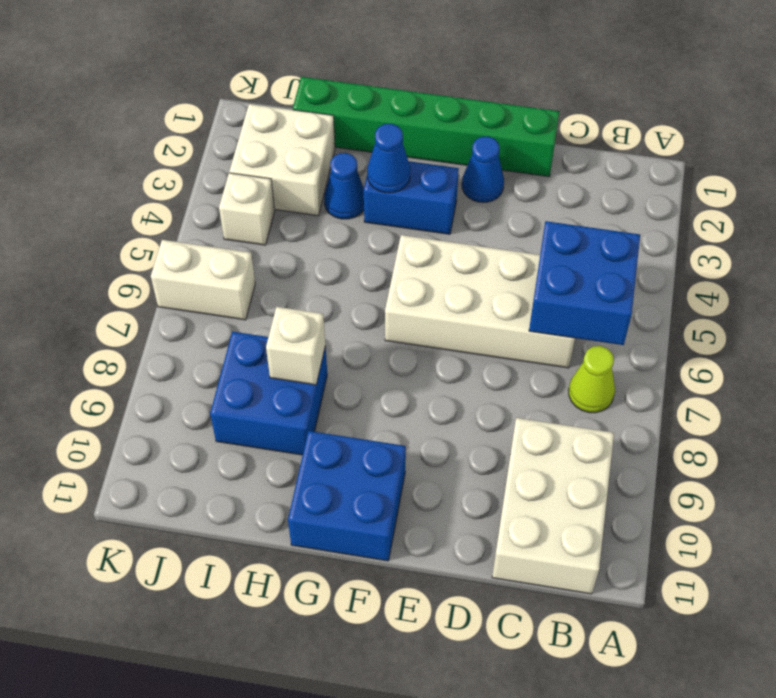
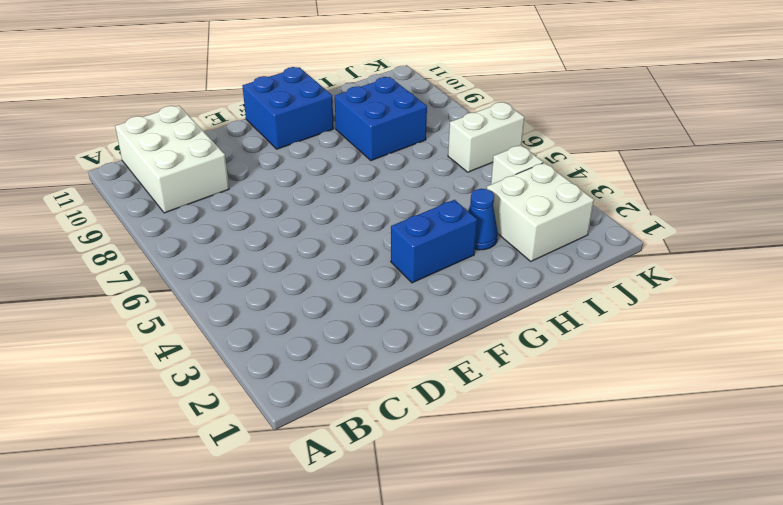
none -> lime 1x1 cone [569,346,615,413]
none -> white 2x4 brick [385,235,575,368]
none -> green 1x6 brick [293,77,559,177]

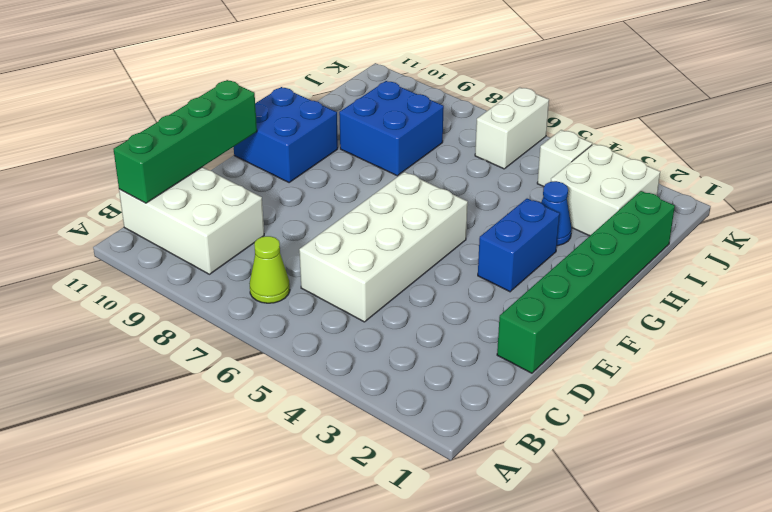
green 1x4 brick [113,80,257,203] -> none
none -> blue 1x1 cone [462,136,504,202]
none -> blue 2x2 brick [529,221,640,345]
none -> blue 1x1 cone [367,124,410,193]

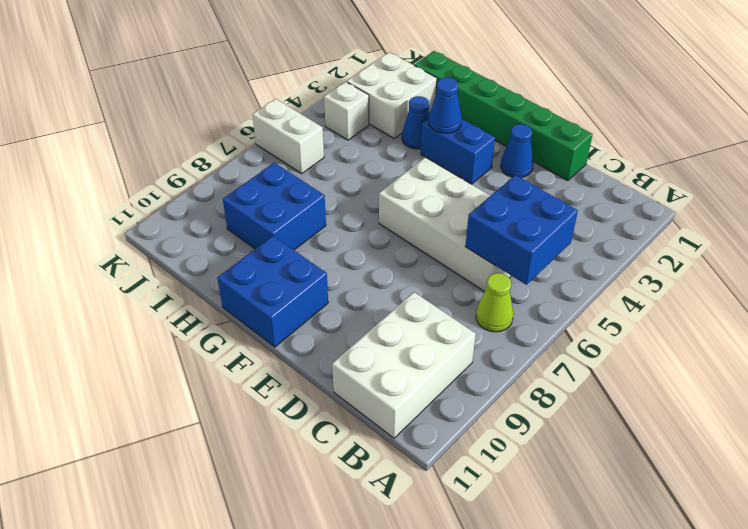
none -> white 1x1 brick [266,307,325,385]

